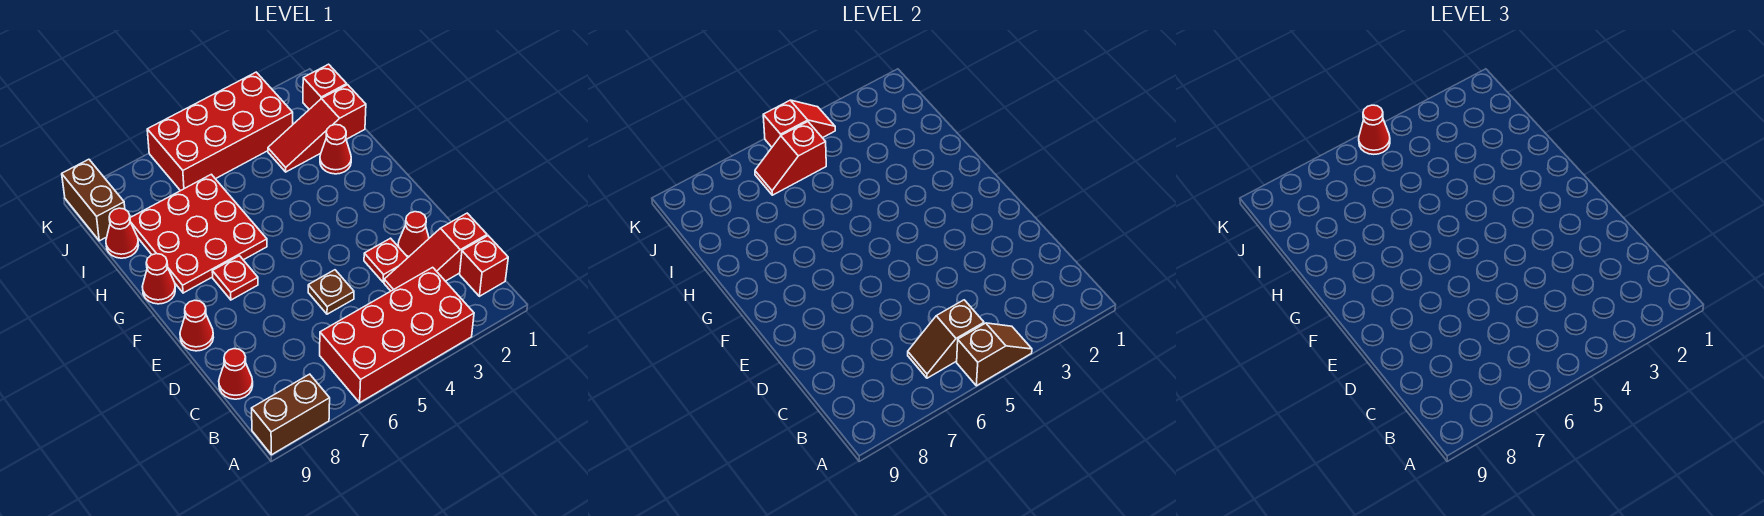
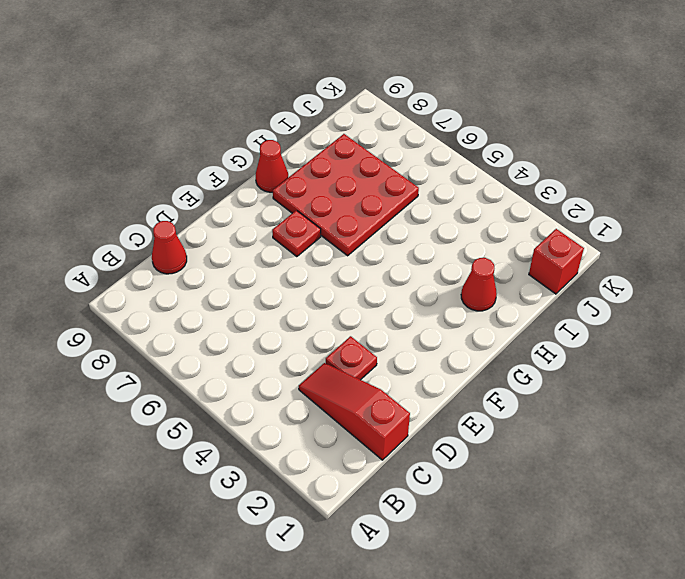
none -> red 2x4 brick [320,267,474,403]
none -> brown 1x2 brick [252,374,330,455]
none -> red 1x1 brick [460,236,508,296]

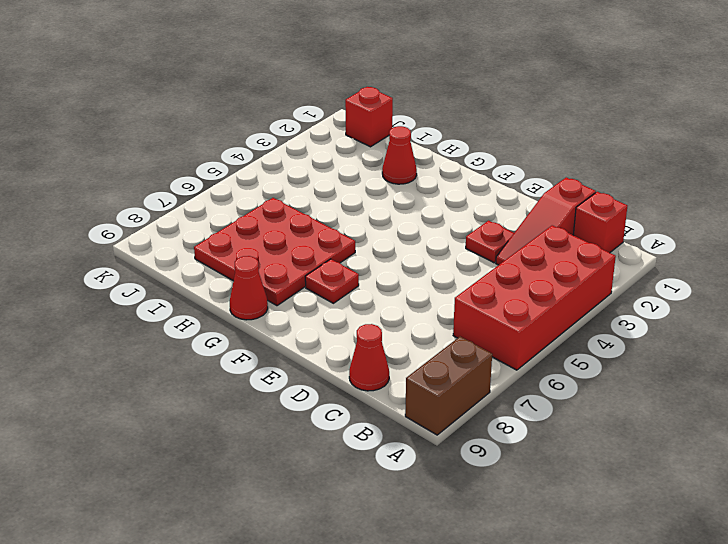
none -> red 1x1 cone [398,212,429,257]
none -> brown 1x1 plate [308,270,354,314]
none -> red 1x1 cone [180,300,213,351]

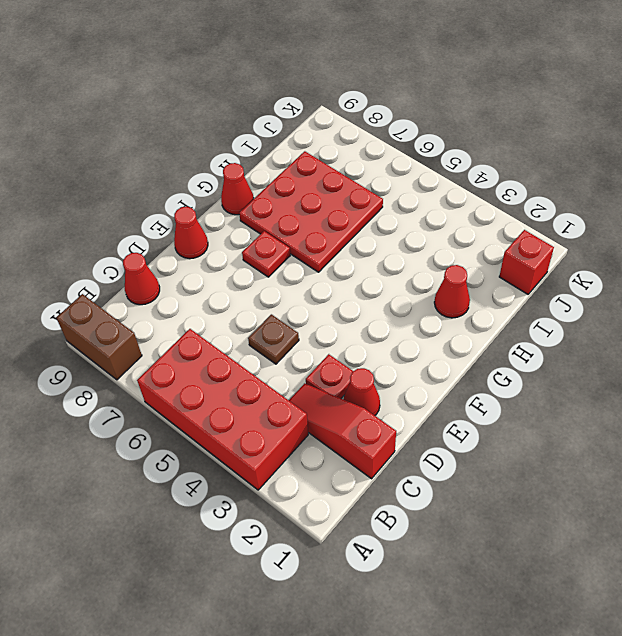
none -> red 1x1 brick [460,236,508,296]
none -> red 1x3 slope [268,85,366,172]
none -> red 1x1 cone [106,208,139,258]

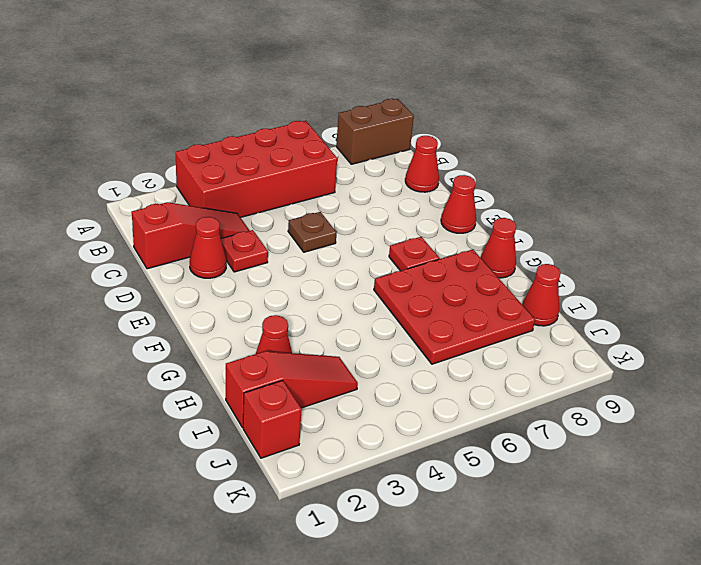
none -> red 1x1 brick [460,236,508,296]
none -> red 2x4 brick [147,72,293,191]
none -> brown 1x2 brick [62,159,125,241]

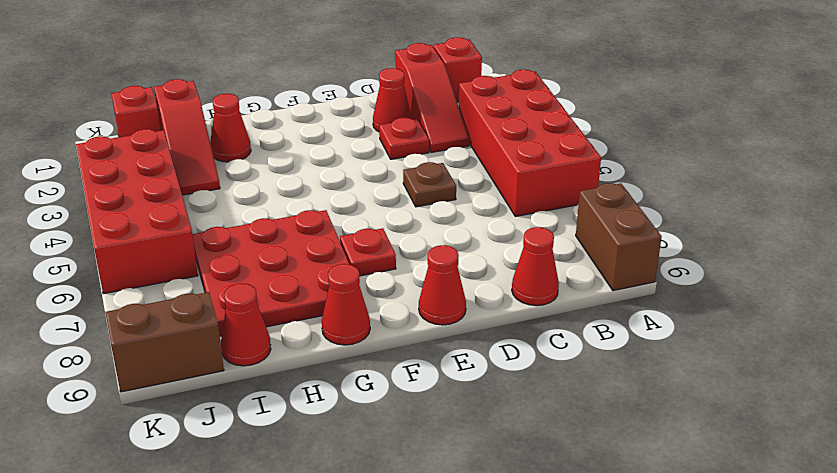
none -> brown 1x2 slope [957,323,1032,386]
none -> brown 1x2 slope [908,300,984,378]
none -> red 1x2 slope [755,122,826,195]

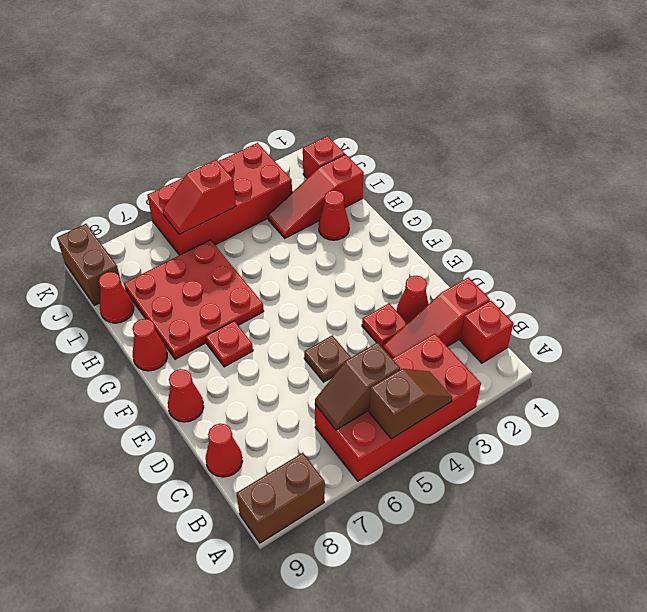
none -> red 1x2 slope [763,100,835,147]
none -> red 1x1 cone [1359,105,1390,154]

